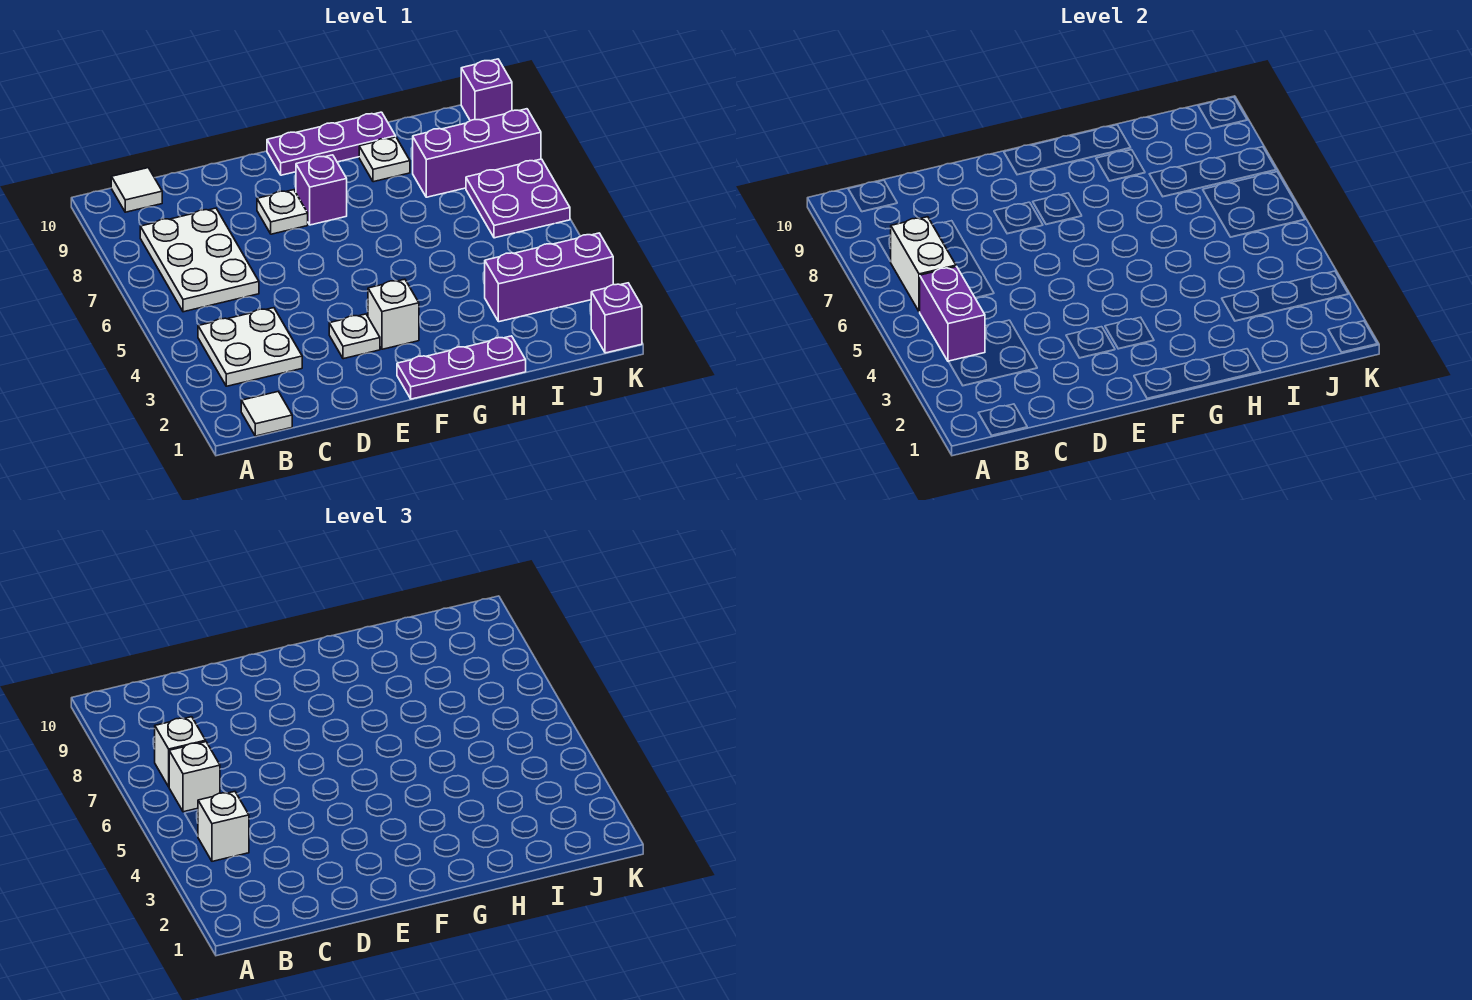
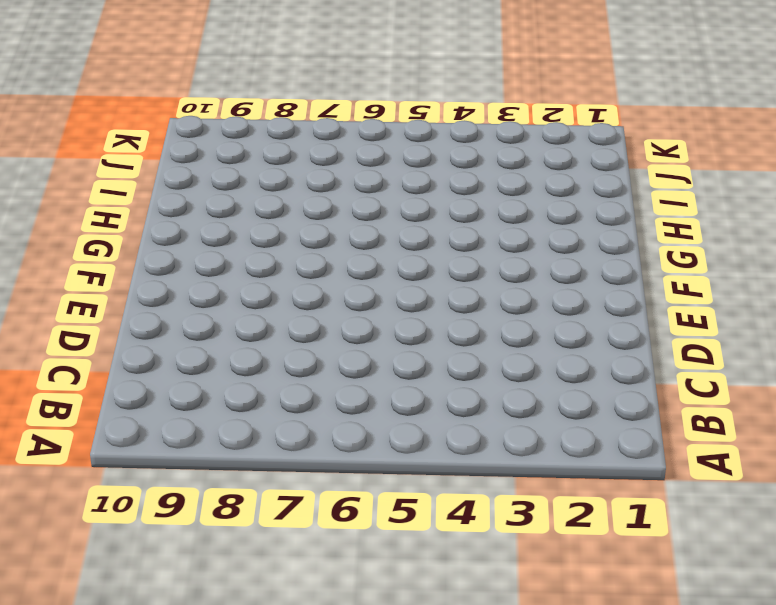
none -> white 1x1 tile [241,392,292,436]
none -> white 2x2 plate [198,308,302,386]
none -> white 2x3 plate [140,208,259,312]

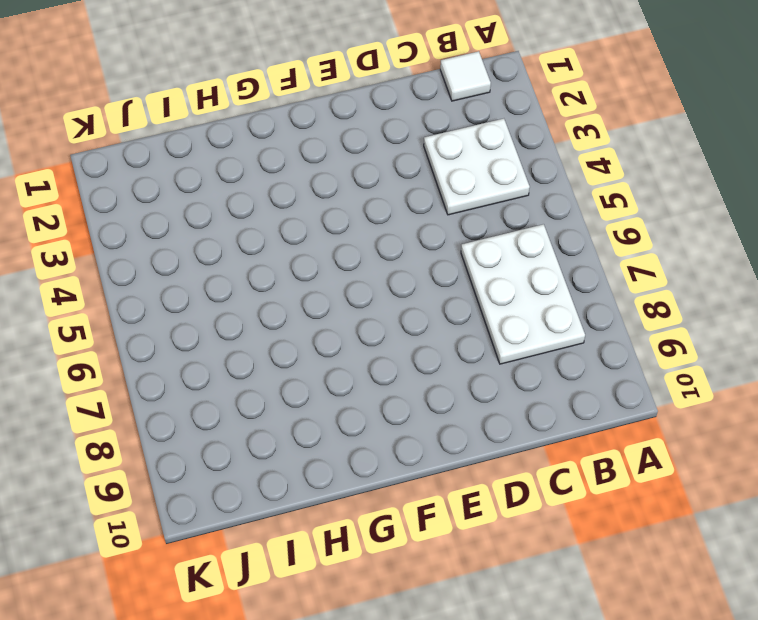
none -> white 1x1 tile [111,168,162,212]
none -> white 1x1 plate [329,314,380,359]
none -> white 1x1 plate [257,190,308,234]

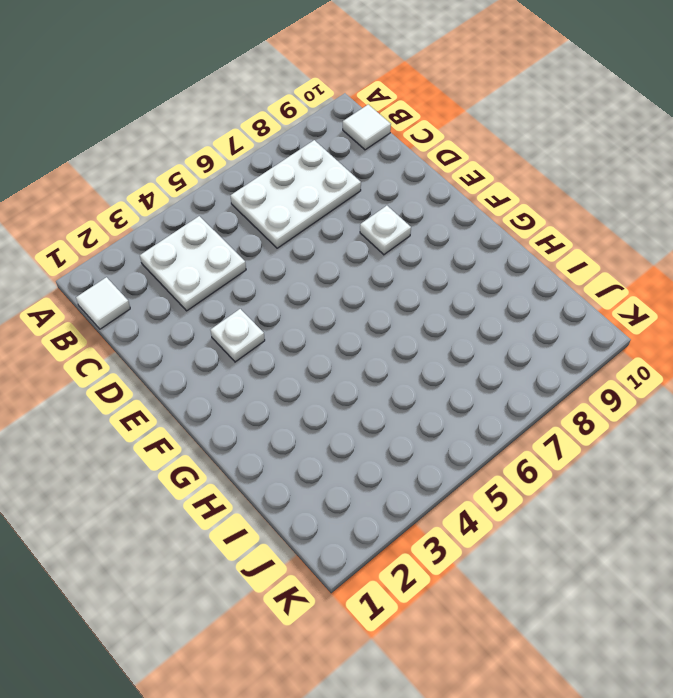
none -> purple 1x3 plate [397,336,526,399]
none -> white 1x1 brick [368,279,419,349]
none -> purple 1x1 brick [296,155,347,225]

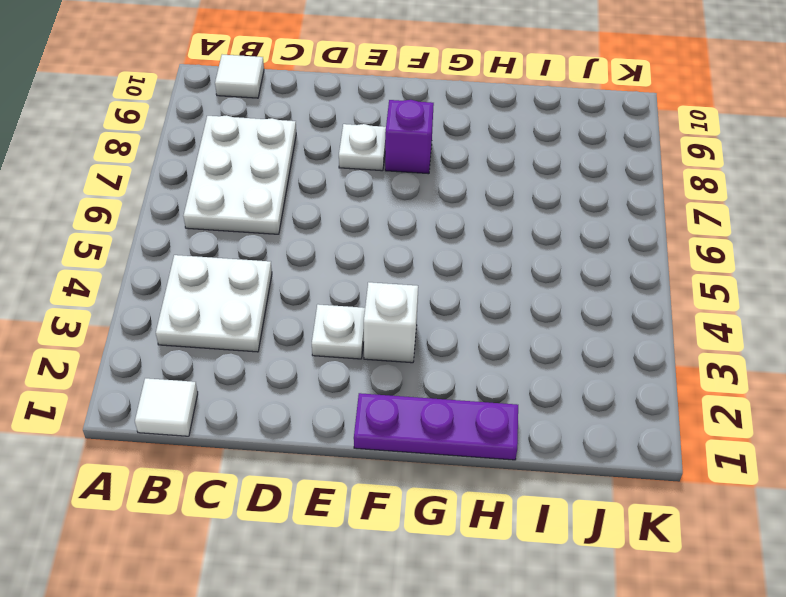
none -> purple 1x3 plate [267,112,396,175]
none -> white 1x1 plate [359,137,410,182]
none -> purple 1x3 brick [485,233,613,322]

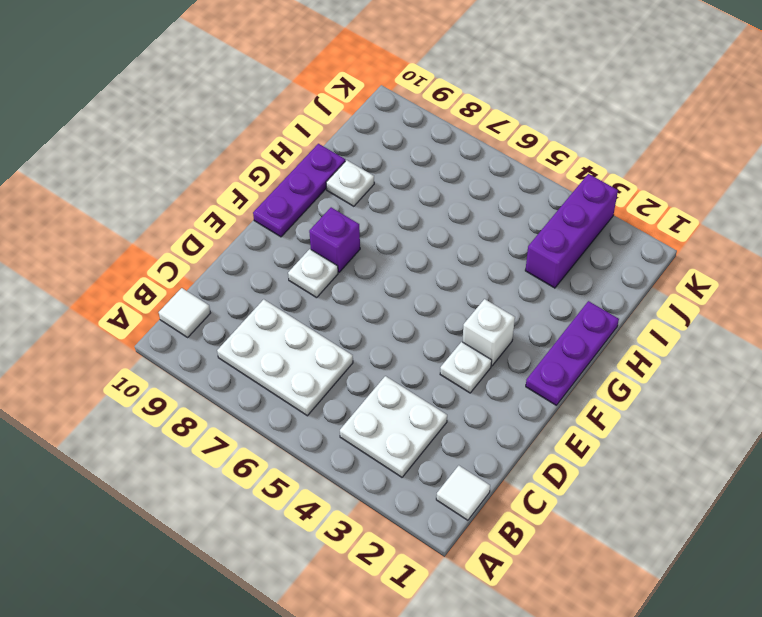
none -> purple 1x3 brick [413,109,541,197]
none -> purple 2x2 plate [466,159,570,238]
none -> purple 1x1 brick [591,283,642,353]

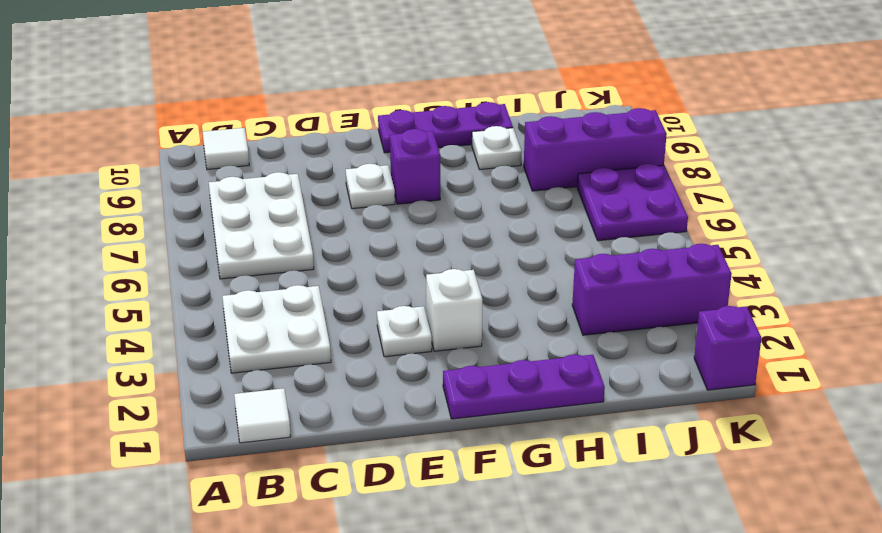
none -> purple 1x1 brick [461,59,512,121]
none -> purple 1x2 brick [920,267,985,361]
none -> white 1x2 brick [891,217,956,312]

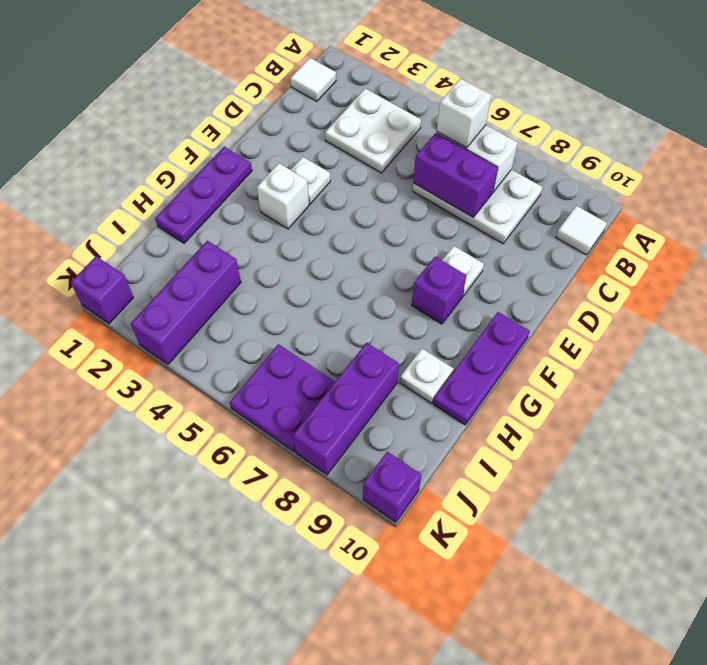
purple 1x2 brick [413,133,498,217] -> purple 1x2 brick moved to [920,267,985,361]
none -> white 1x1 brick [198,791,249,861]
none -> white 1x1 brick [155,717,206,787]

